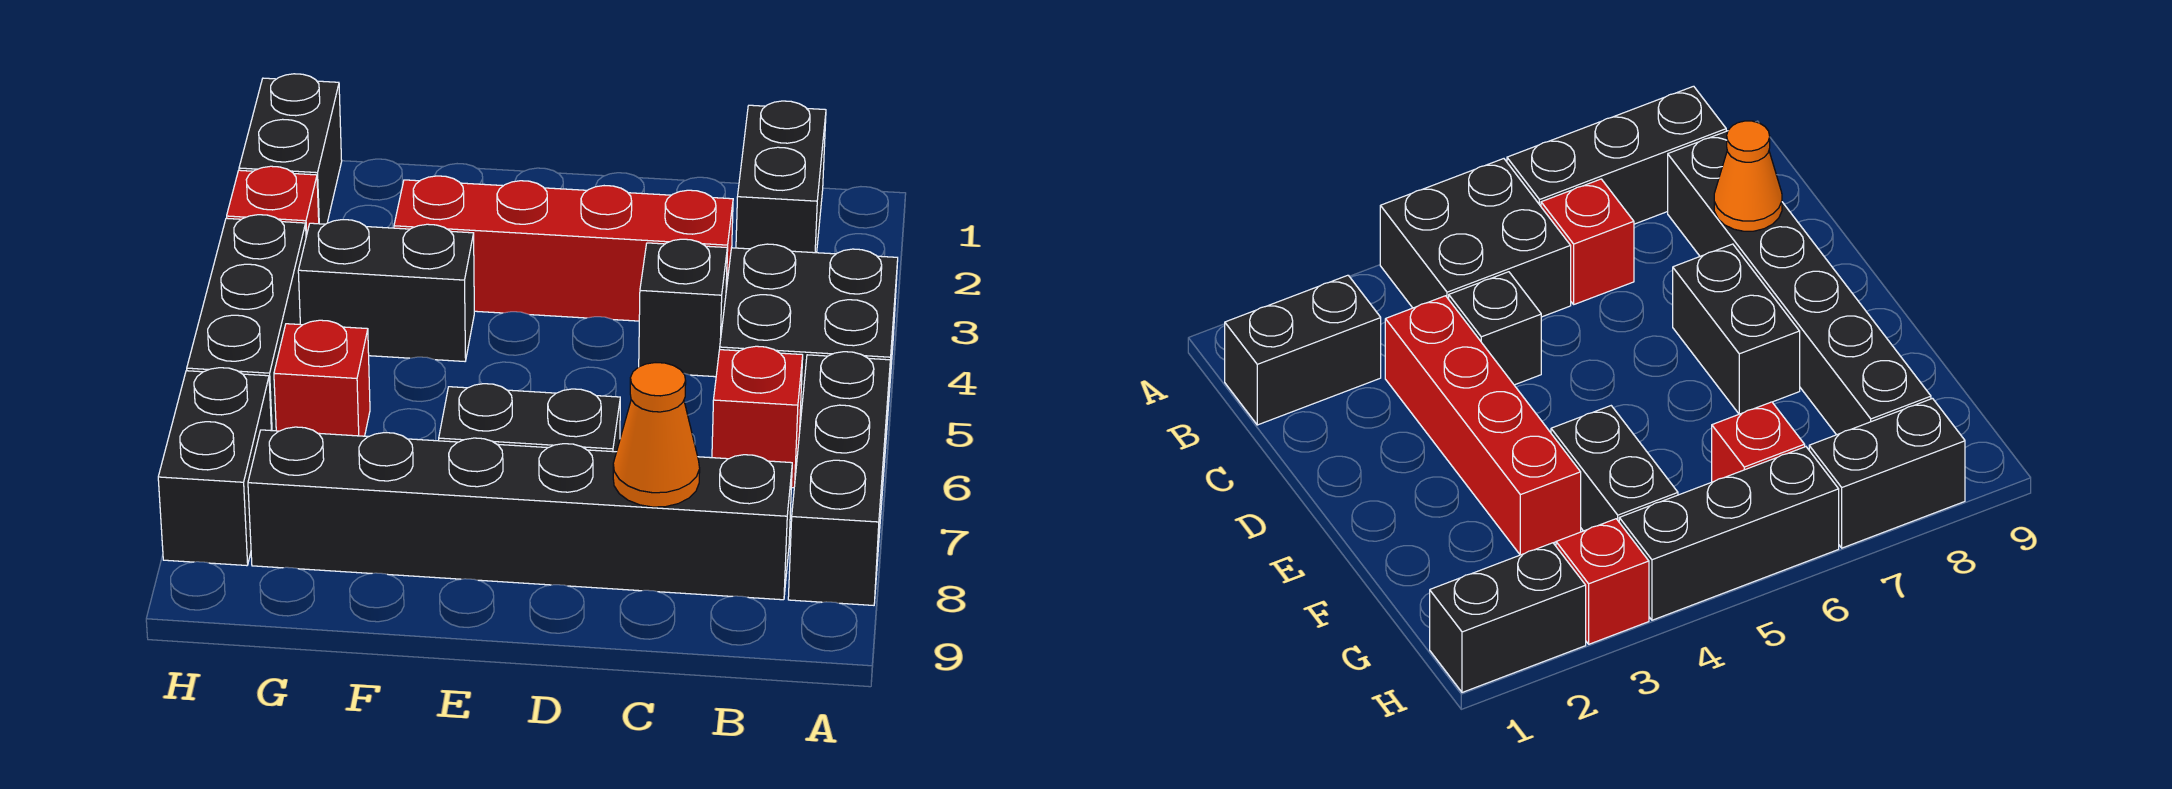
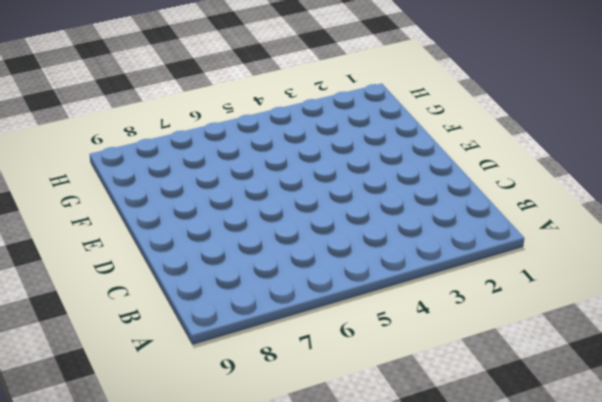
none -> black 2x2 brick [720,244,898,434]
none -> black 1x3 brick [788,352,890,605]
none -> black 1x2 brick [736,101,826,253]

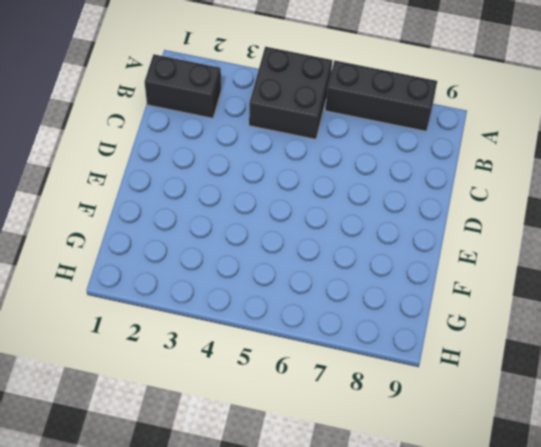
none -> red 1x1 brick [712,346,803,488]
none -> black 1x6 brick [248,427,792,600]
none -> red 1x4 brick [394,176,733,321]

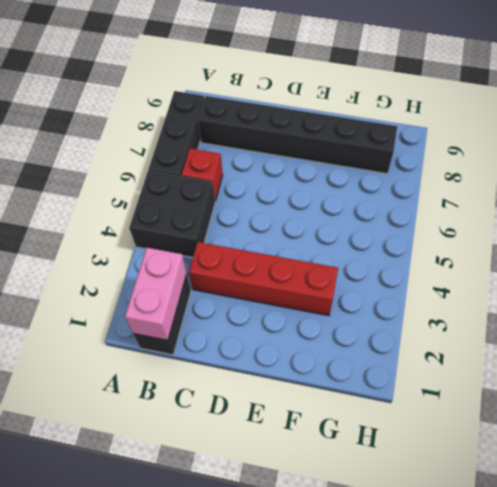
pink 1x2 brick [125,248,187,340] -> none
none -> black 1x1 brick [639,239,727,377]
none -> black 1x2 brick [439,384,620,452]
none -> black 1x2 brick [298,220,474,361]

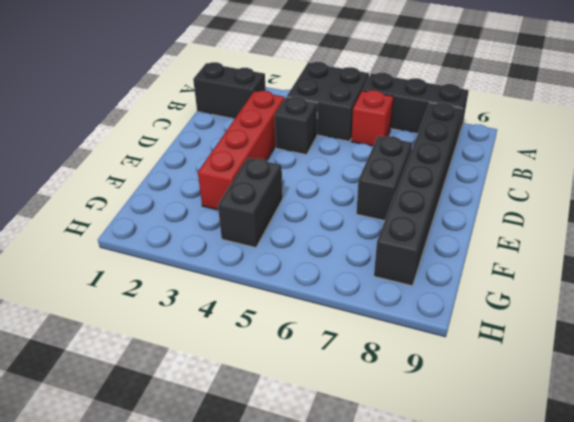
none -> red 1x1 brick [274,320,370,436]
none -> black 1x2 brick [239,74,342,224]
none -> red 1x1 brick [227,166,319,236]

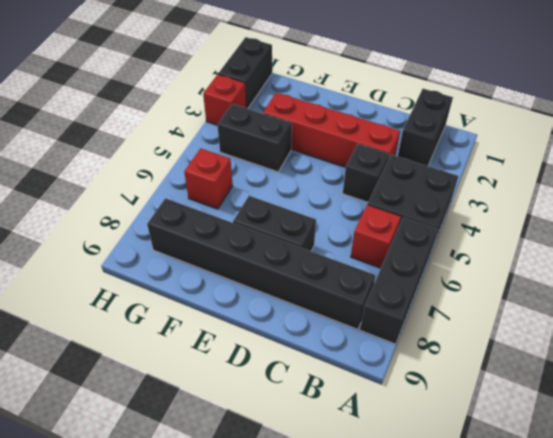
none -> black 1x3 brick [187,215,306,431]
none -> black 1x2 brick [158,368,271,566]
none -> orange 1x1 cone [613,363,700,507]

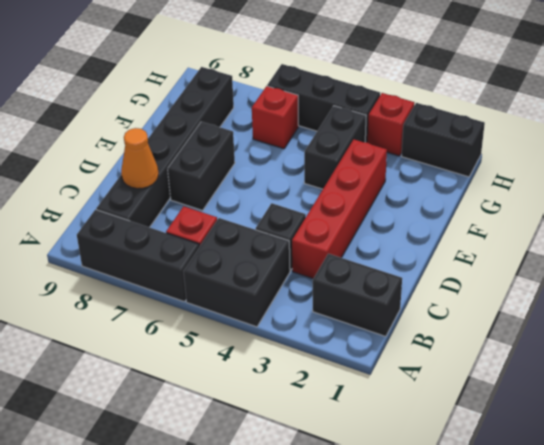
none -> black 1x2 brick [158,368,271,566]

